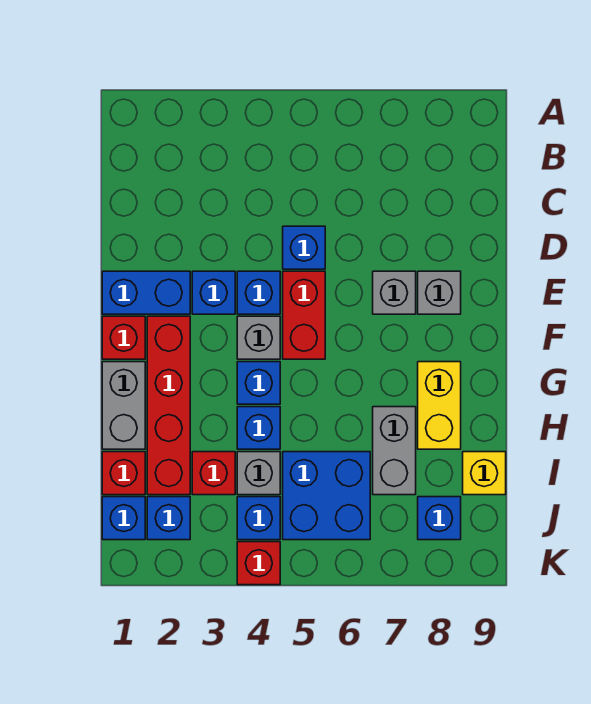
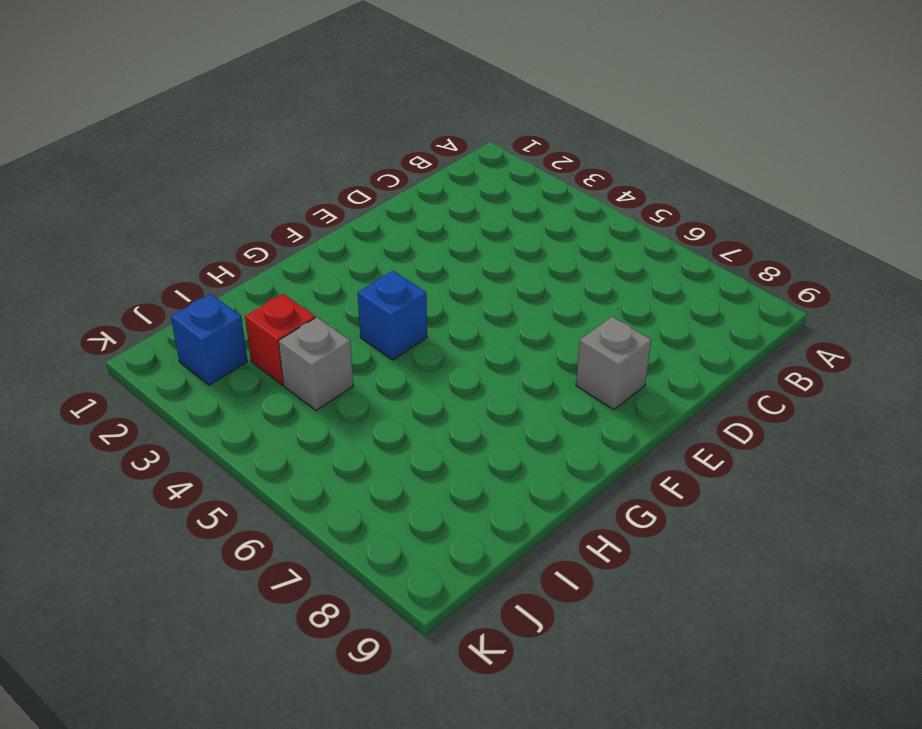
none -> blue 1x1 brick [283,226,325,269]
none -> blue 1x2 brick [102,271,190,314]
none -> blue 1x1 brick [192,271,235,314]

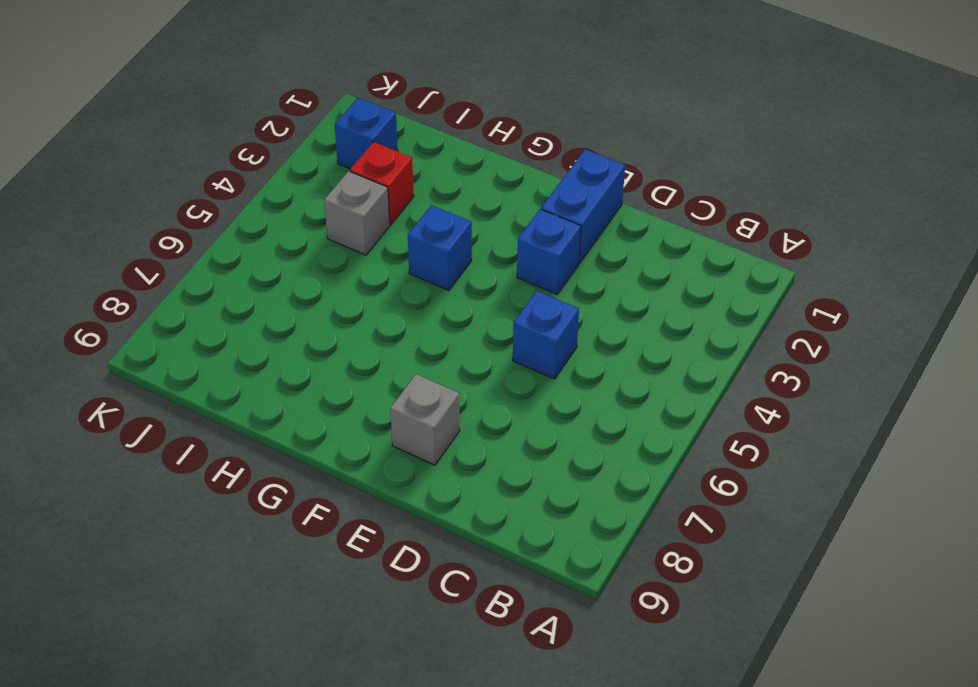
none -> blue 1x1 brick [237,271,280,314]
none -> red 1x2 brick [283,271,325,359]
none -> grey 1x1 brick [373,271,416,314]

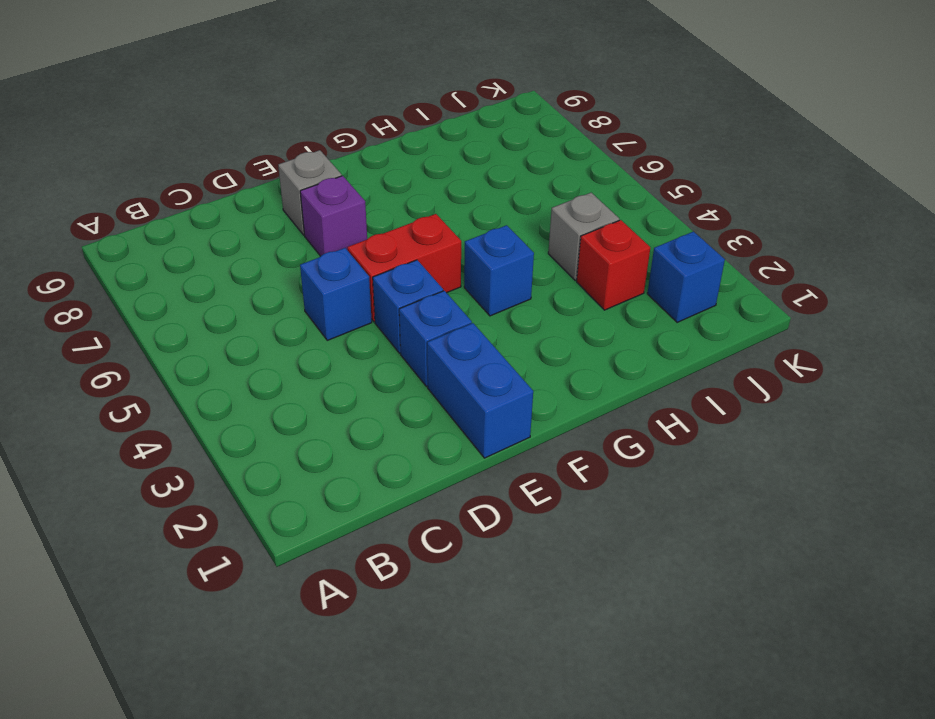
purple 1x1 brick [300,176,367,256] -> grey 1x1 brick [373,271,416,314]
none -> red 1x1 brick [102,316,145,359]
none -> red 1x4 brick [147,316,190,495]
none -> grey 1x1 brick [237,316,280,359]

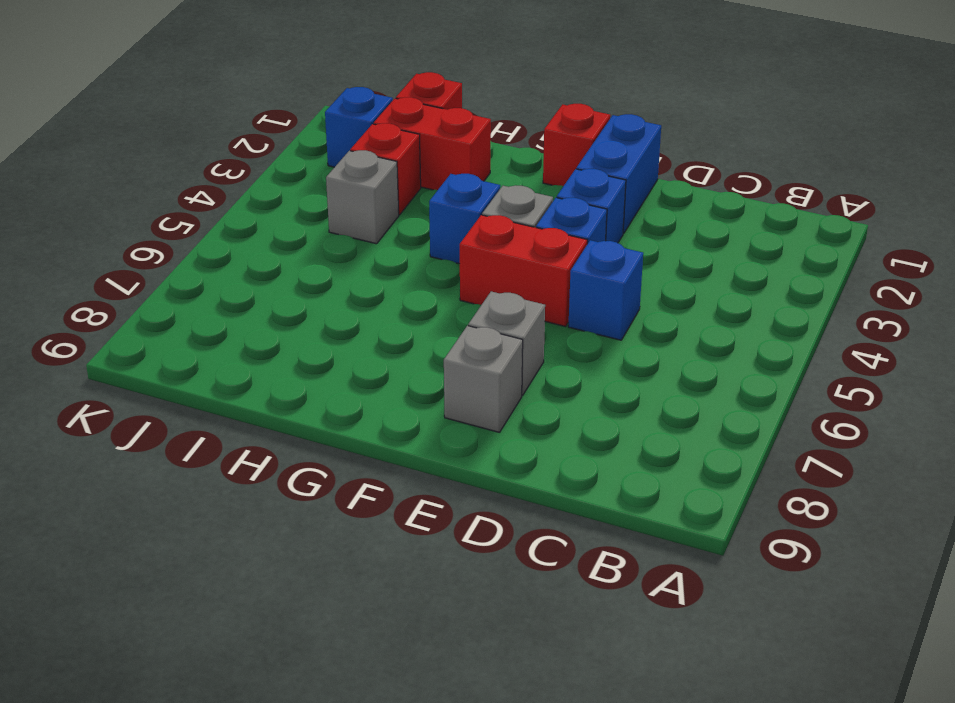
red 1x2 brick [374,97,491,190] -> red 1x4 brick [147,316,190,495]
none -> grey 1x2 brick [102,362,145,449]
none -> yellow 1x2 brick [418,362,461,449]
none -> blue 1x1 brick [237,407,280,449]

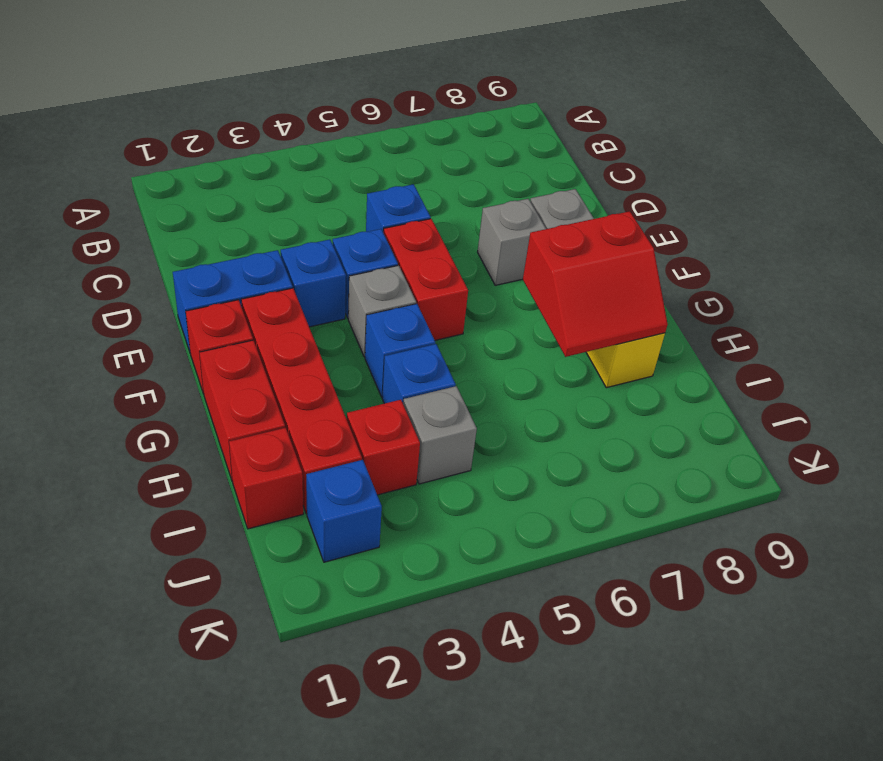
red 1x2 brick [199,340,285,482] -> grey 1x2 brick [102,362,145,449]
red 2x2 slope [523,211,668,357] -> none
none -> grey 1x2 brick [373,407,416,495]
none -> blue 2x2 brick [283,452,370,540]
none -> yellow 1x1 brick [463,452,506,495]

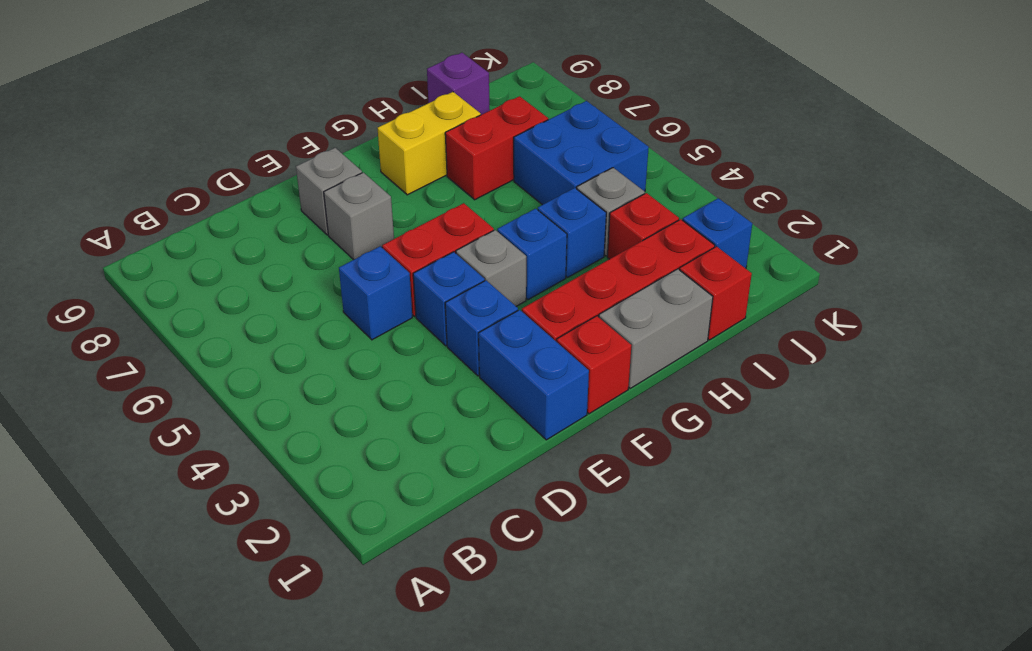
red 1x2 brick [445,96,548,200] -> grey 1x2 brick [373,407,416,495]
purple 1x1 brick [427,53,490,115] -> yellow 1x1 brick [463,452,506,495]
none -> blue 1x1 brick [102,497,145,540]
none -> blue 1x1 brick [237,497,280,540]
none -> blue 1x1 brick [418,497,461,540]

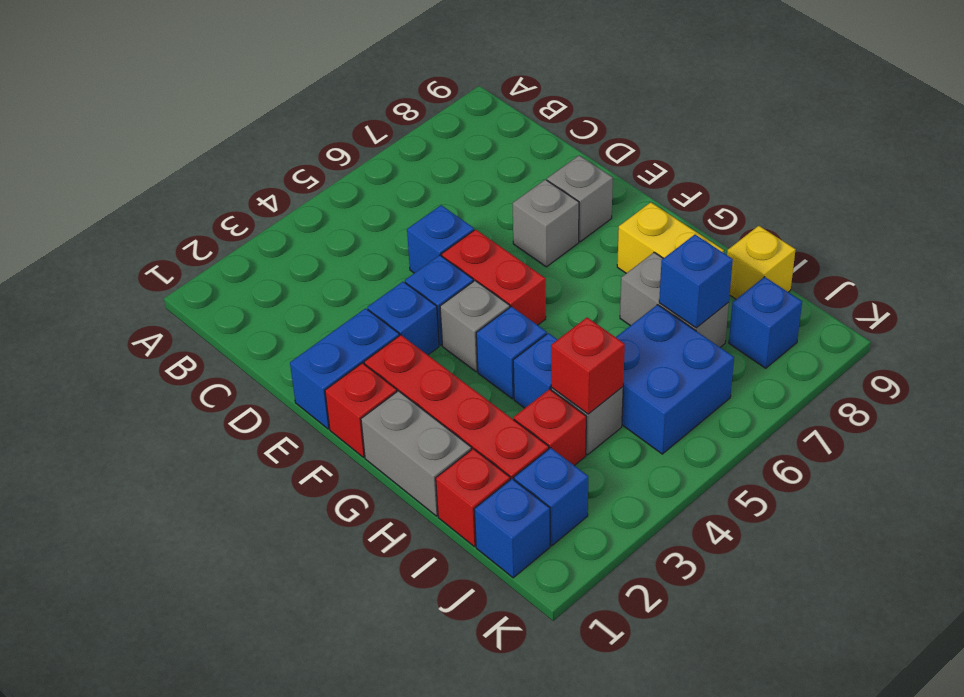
red 1x1 brick [551,318,625,414] -> red 1x1 brick moved to [237,542,280,585]
blue 1x1 brick [659,235,733,328] -> blue 1x1 brick moved to [237,497,280,540]

